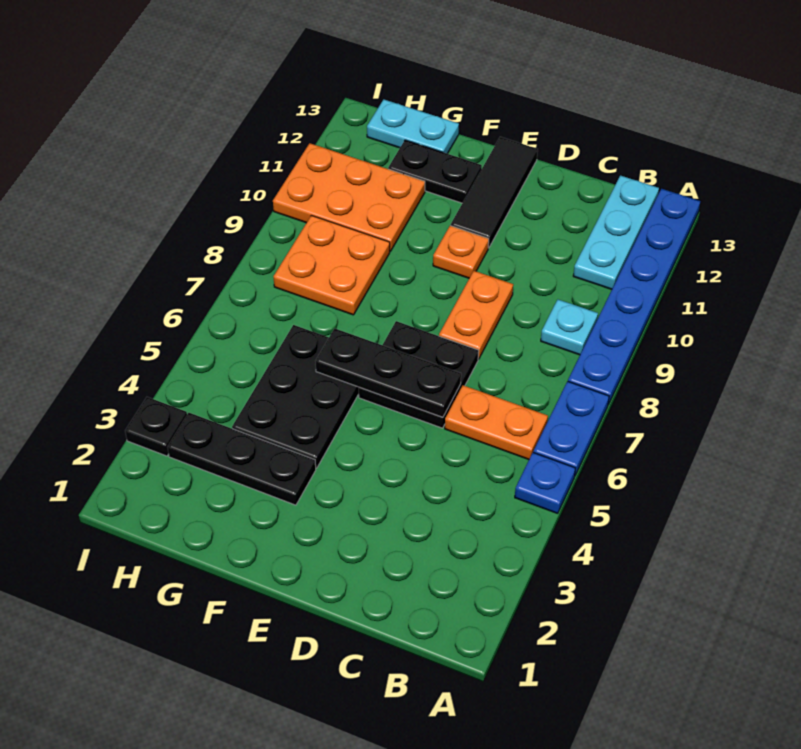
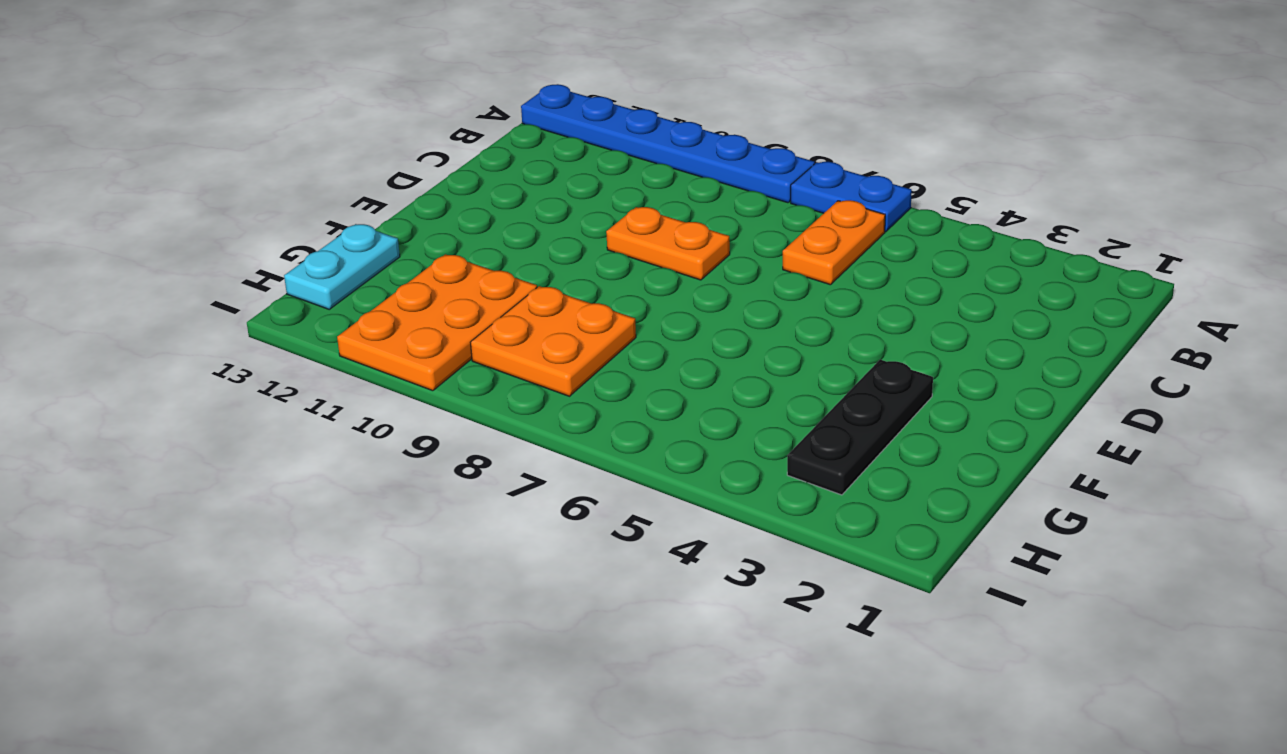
none -> blue 1x1 plate [515,453,575,513]
none -> cyan 1x1 plate [541,300,598,355]
none -> cyan 1x3 plate [573,175,659,289]

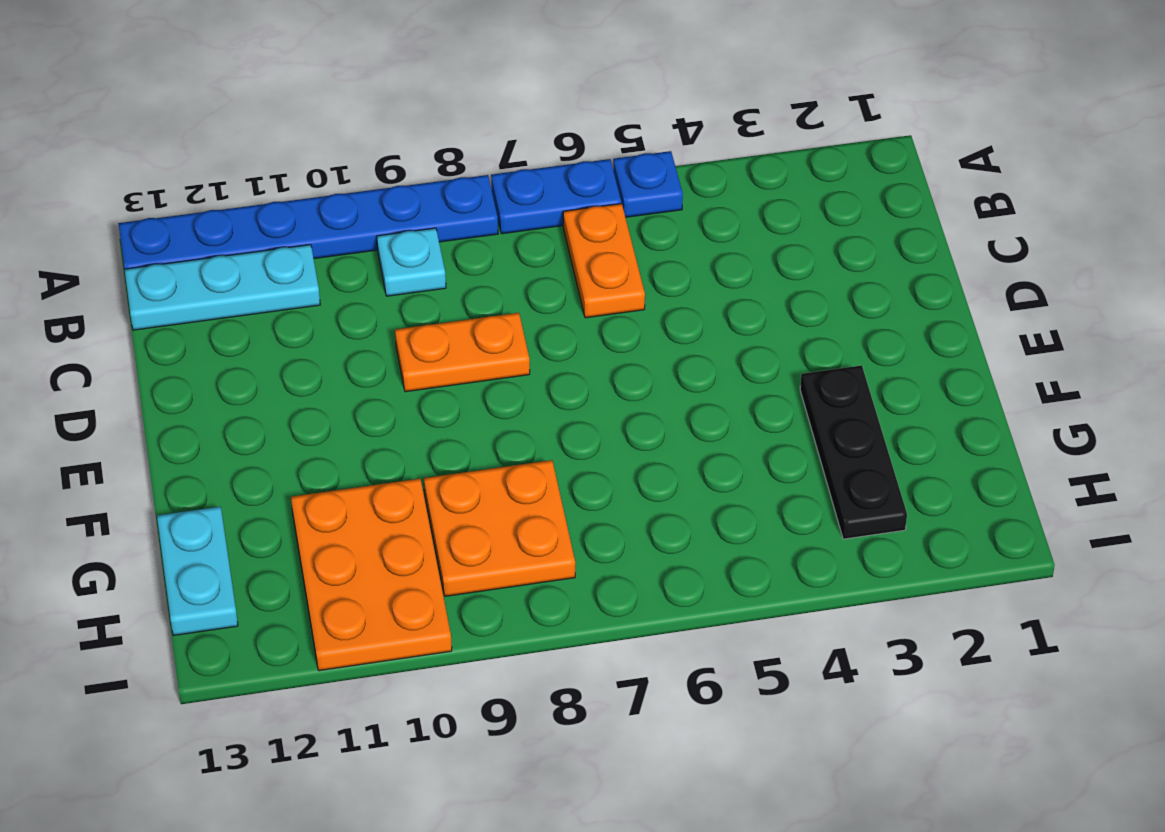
none -> black 2x2 plate [359,321,479,428]
none -> orange 1x1 plate [433,226,489,278]
none -> black 1x3 tile [451,137,538,248]

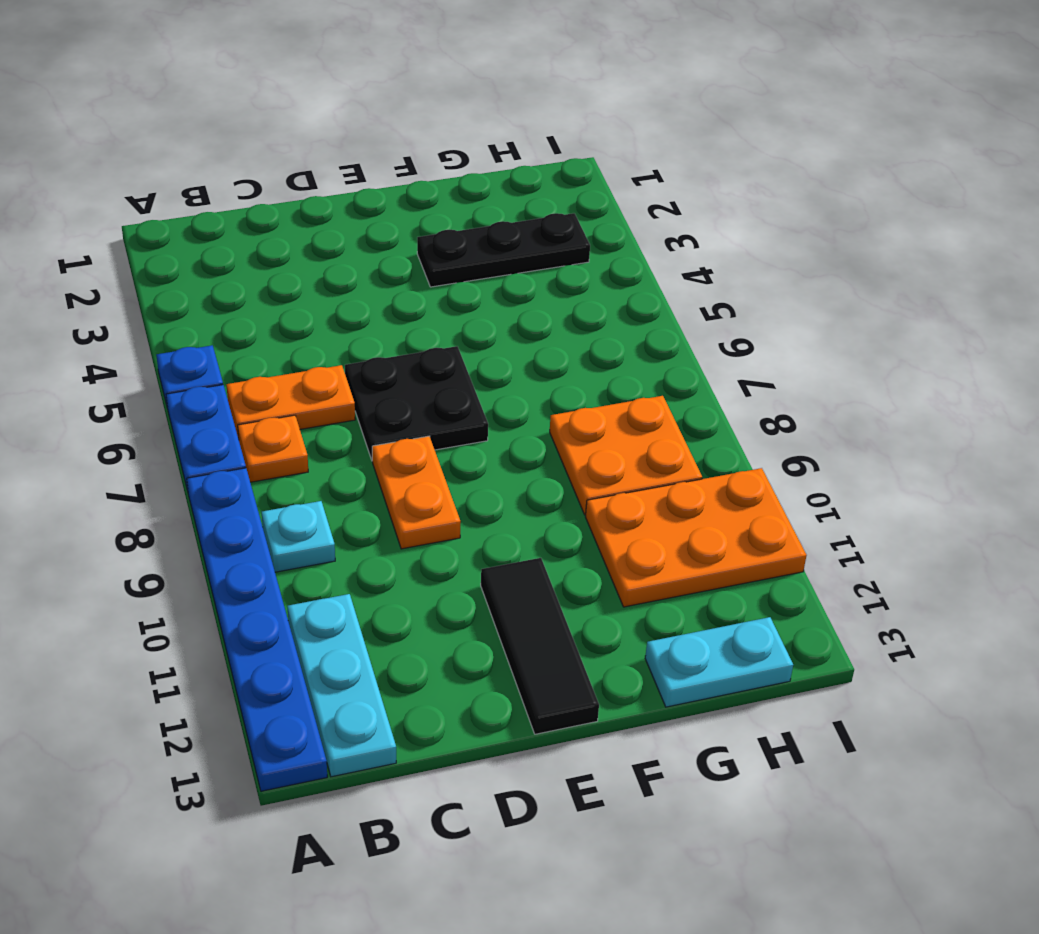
orange 1x1 plate [238,415,308,482] -> orange 1x1 plate moved to [433,226,489,278]
none -> black 2x3 plate [232,325,359,468]
none -> black 1x2 plate [388,140,482,203]
none -> black 1x1 plate [125,397,187,456]

